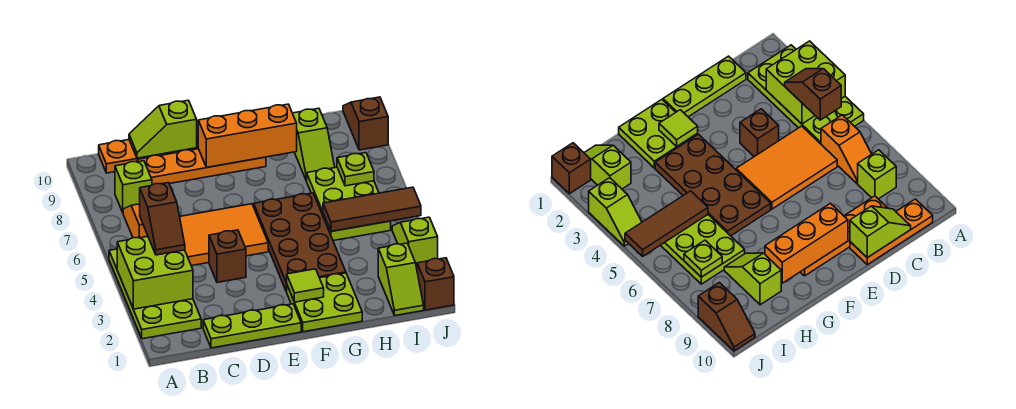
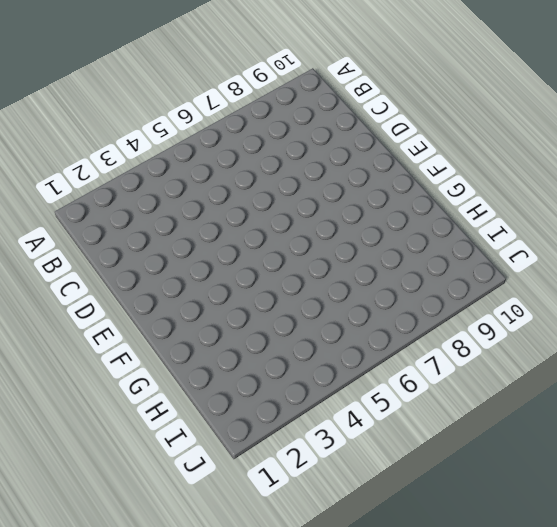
none -> lime 2x4 plate [109,249,201,339]
none -> orange 1x2 slope [123,204,148,238]
none -> lime 1x1 brick [115,161,152,212]

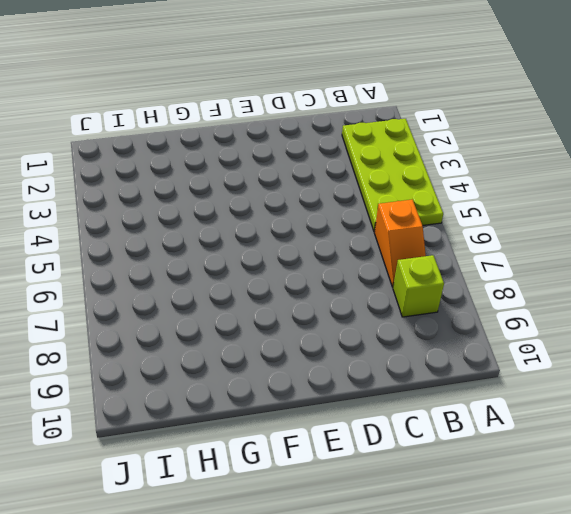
none -> orange 1x3 plate [99,140,197,173]
none -> lime 1x3 plate [203,304,301,348]
none -> orange 2x3 tile [180,204,268,266]

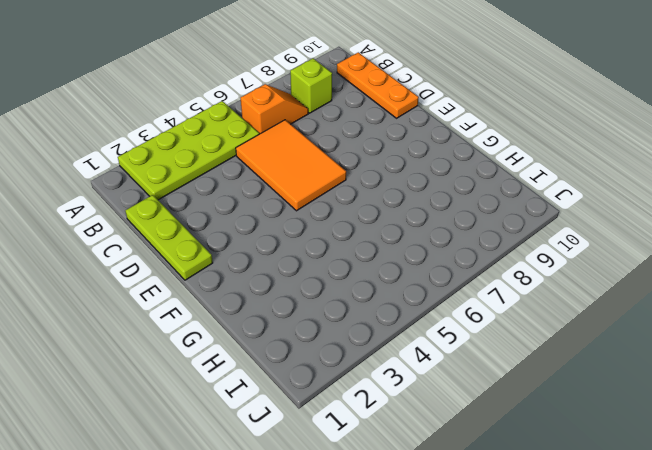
none -> orange 1x4 plate [137,149,266,185]
none -> brown 1x1 brick [209,230,246,283]
none -> lime 2x2 plate [286,273,362,332]

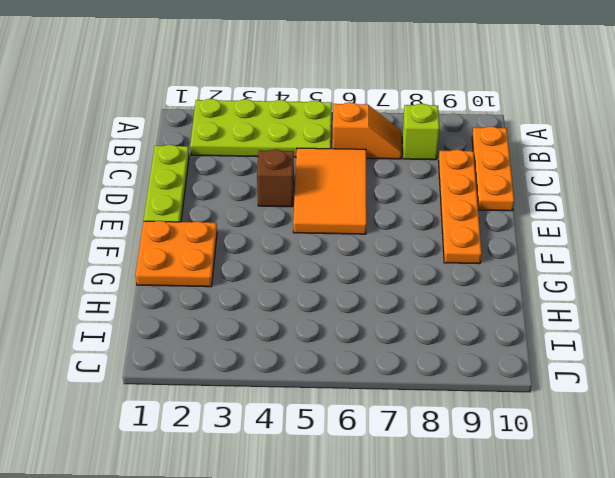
orange 2x2 plate [135,221,217,287] -> lime 2x2 plate [286,273,362,332]
none -> brown 2x4 plate [254,193,346,291]
none -> lime 2x3 plate [307,167,391,241]
none -> lime 1x2 slope [293,108,335,181]

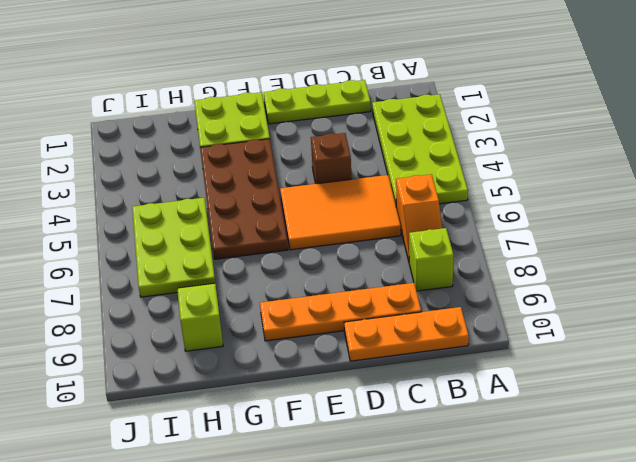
none -> lime 1x2 slope [378,243,424,316]
none -> brown 1x1 brick [417,258,454,310]
none -> lime 1x2 slope [392,217,438,268]

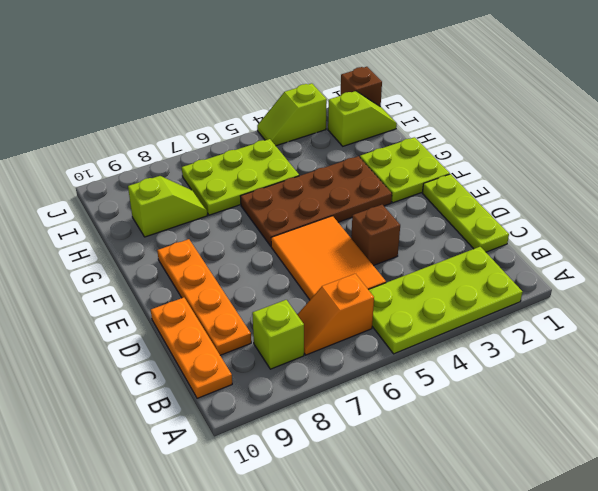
none -> brown 1x2 slope [343,97,388,150]
none -> lime 2x2 brick [117,236,193,309]
none -> lime 1x2 slope [129,100,197,158]

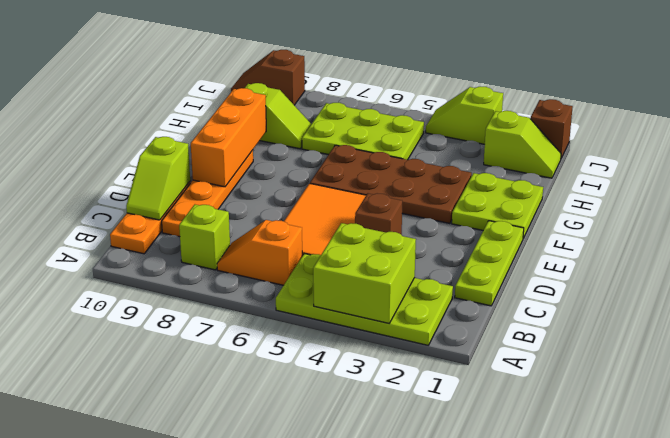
none -> lime 1x1 tile [287,269,324,302]
none -> brown 1x3 tile [323,187,421,231]
none -> lime 1x1 plate [337,153,374,186]

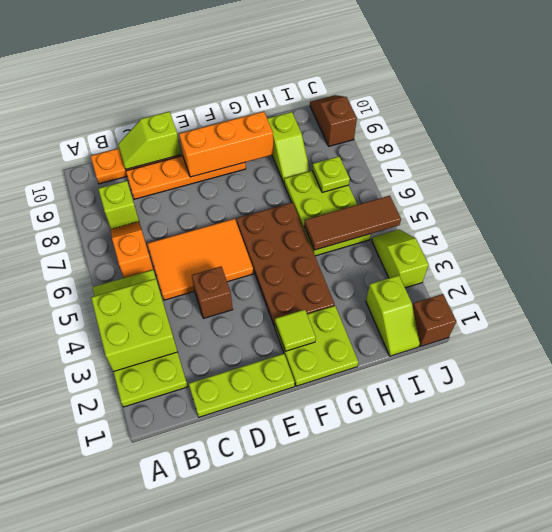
none -> brown 1x2 slope [140,183,185,255]

